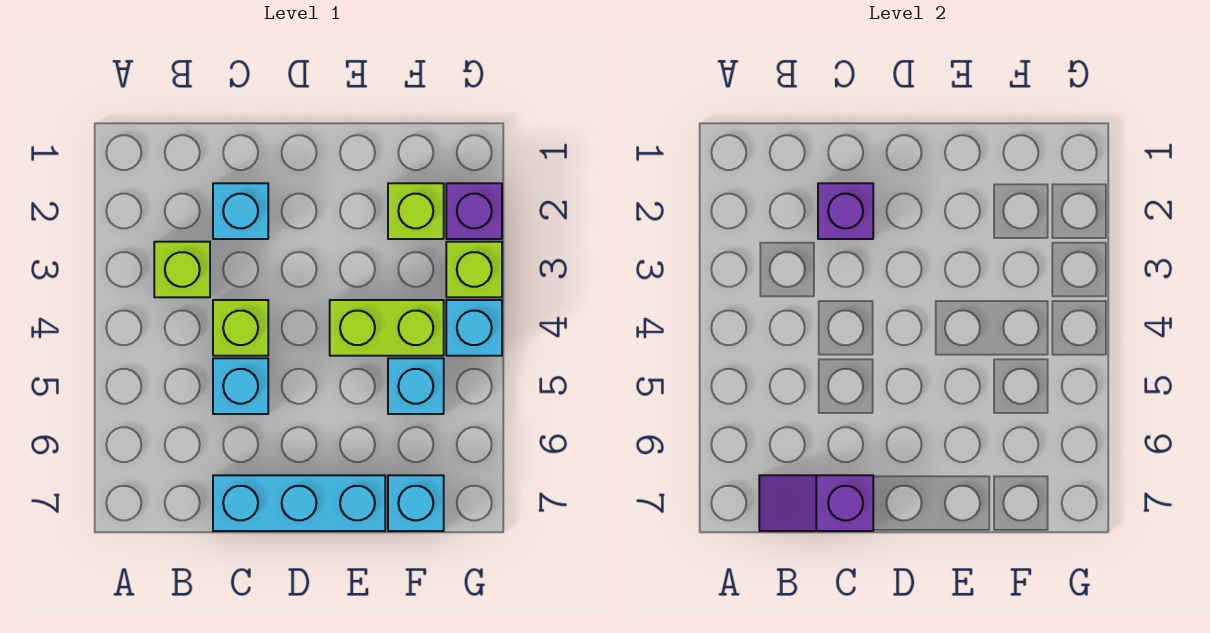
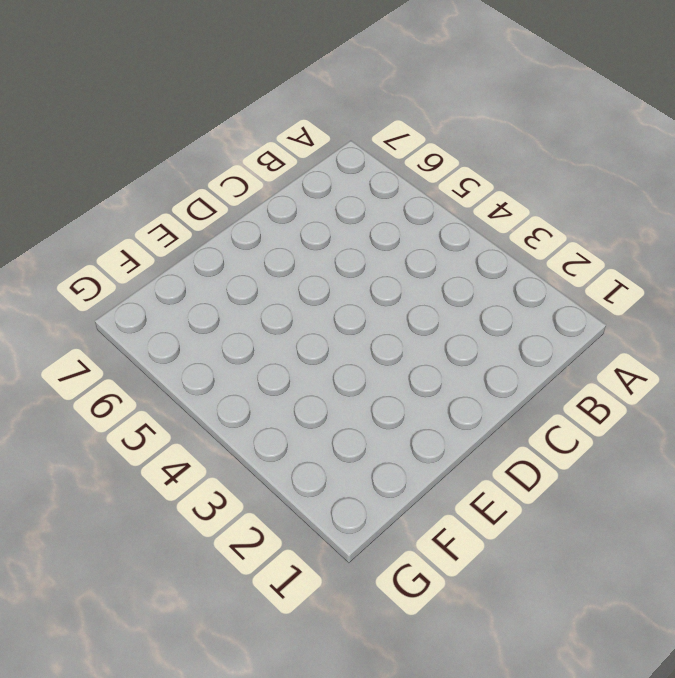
none -> lime 1x1 brick [154,242,210,297]
none -> cyan 1x1 brick [213,183,268,239]
none -> lime 1x1 brick [213,300,268,356]

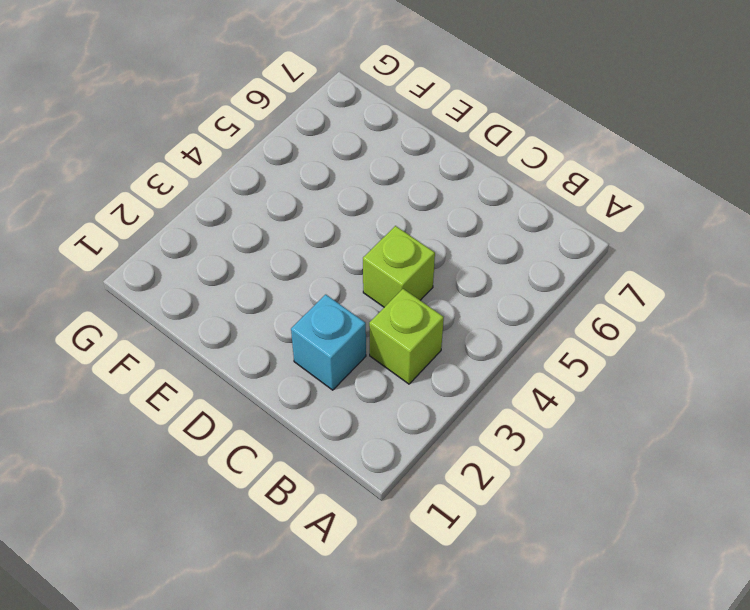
none -> cyan 1x1 brick [213,358,268,414]
none -> cyan 1x3 brick [213,475,385,531]
none -> lime 1x2 brick [330,300,444,356]

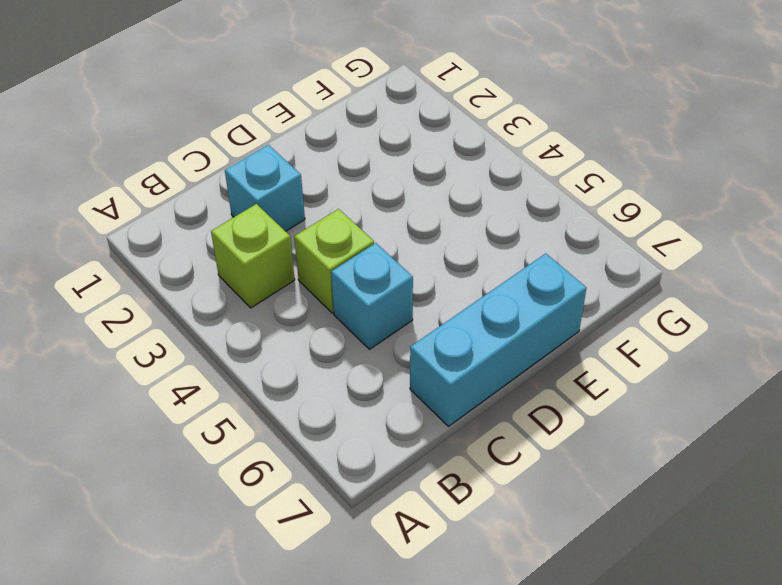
none -> lime 1x2 brick [330,300,444,356]
none -> lime 1x1 brick [388,183,444,239]
none -> cyan 1x1 brick [388,358,444,414]

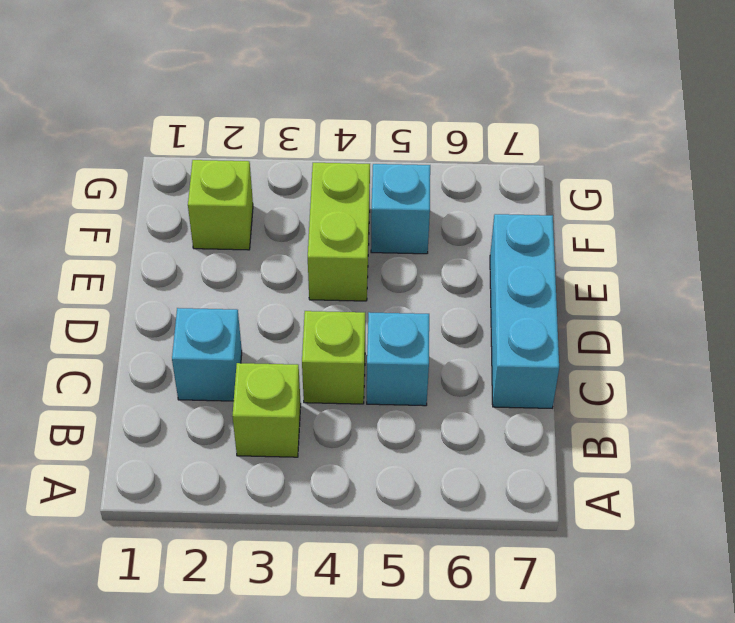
none -> cyan 1x1 brick [388,475,444,531]
none -> purple 1x1 brick [446,183,502,239]
none -> lime 1x1 brick [446,242,502,297]

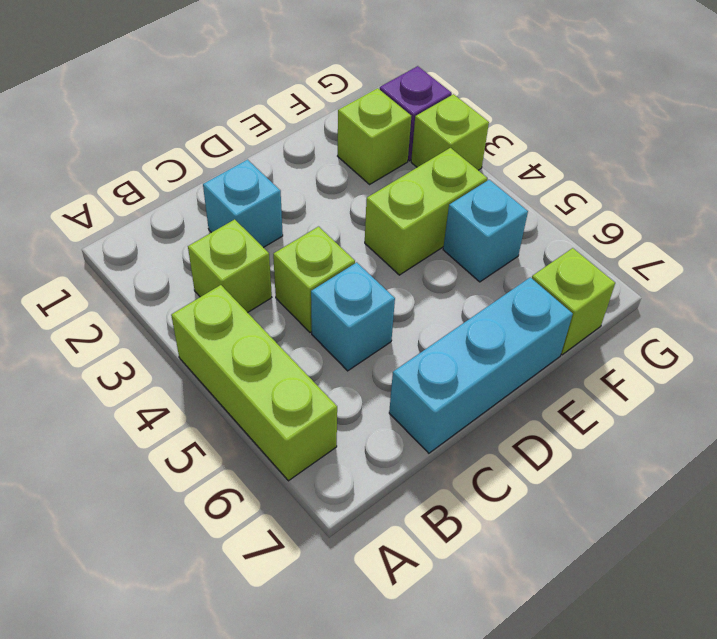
lime 1x3 brick [171,285,337,481] -> none
lime 1x1 brick [532,248,615,355] -> cyan 1x1 brick [388,475,444,531]
none -> cyan 1x1 brick [446,300,502,356]
none -> purple 1x2 slope [759,475,873,531]
none -> purple 1x1 brick [818,183,873,239]

